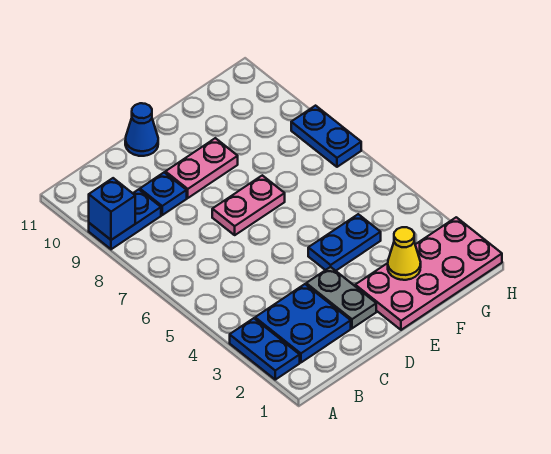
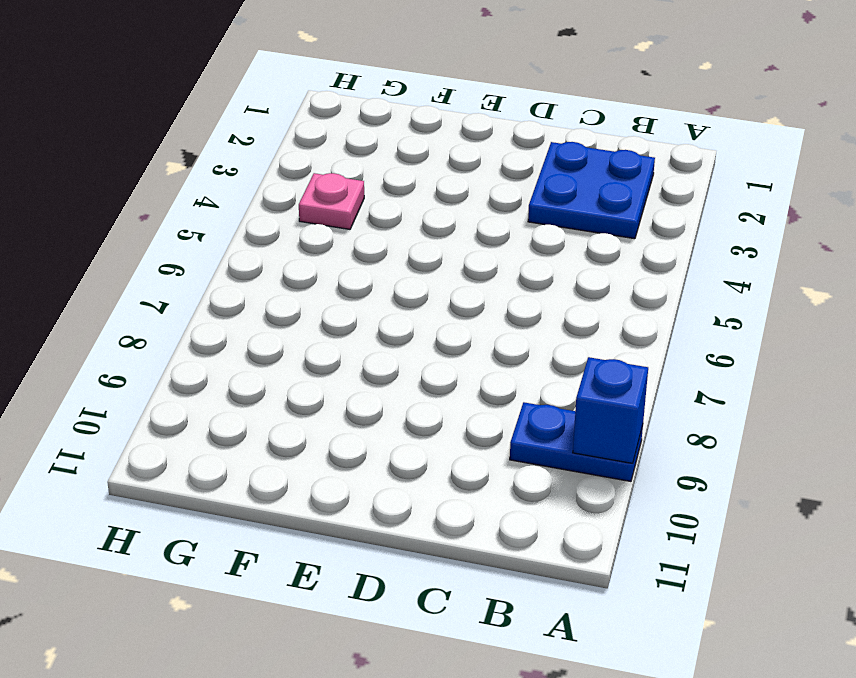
pink 1x1 plate [299,173,364,229] -> none
none -> blue 1x2 plate [230,318,300,380]
none -> blue 1x1 plate [140,172,187,215]
none -> grey 1x2 plate [306,267,376,328]

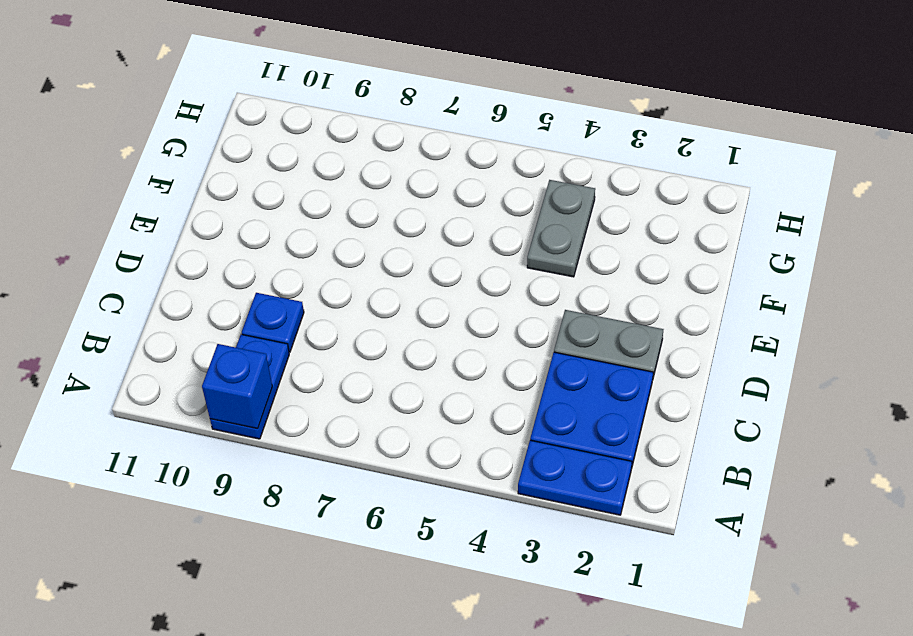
grey 1x2 plate [527,180,595,277] -> blue 1x2 plate [308,214,381,271]
none -> pink 1x2 plate [212,175,285,235]
none -> pink 1x2 plate [165,138,238,198]
none -> blue 1x1 cone [125,103,158,156]

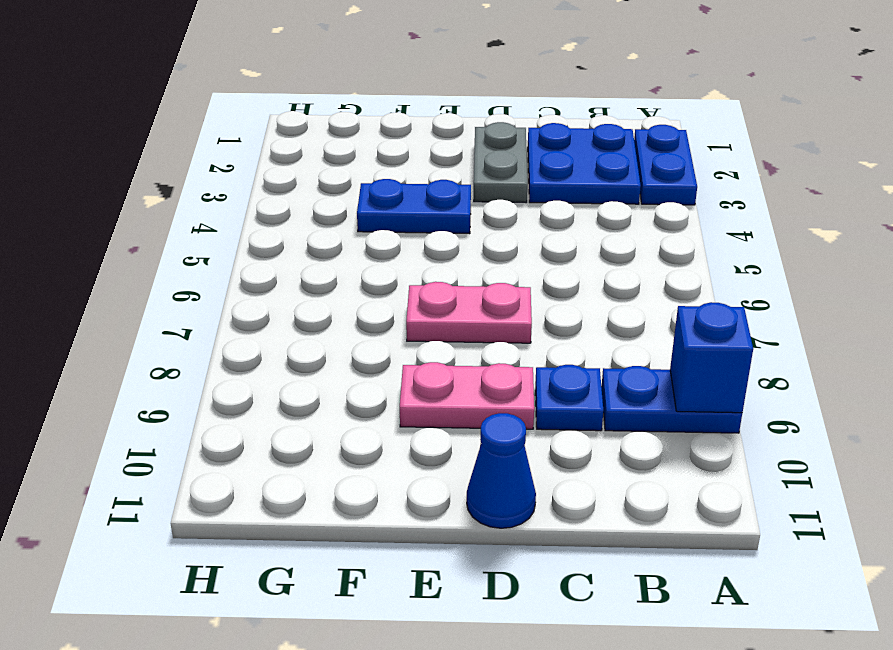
none -> pink 2x4 plate [355,217,502,330]
none -> blue 1x2 plate [291,106,361,167]
none -> yellow 1x1 cone [388,227,421,280]

